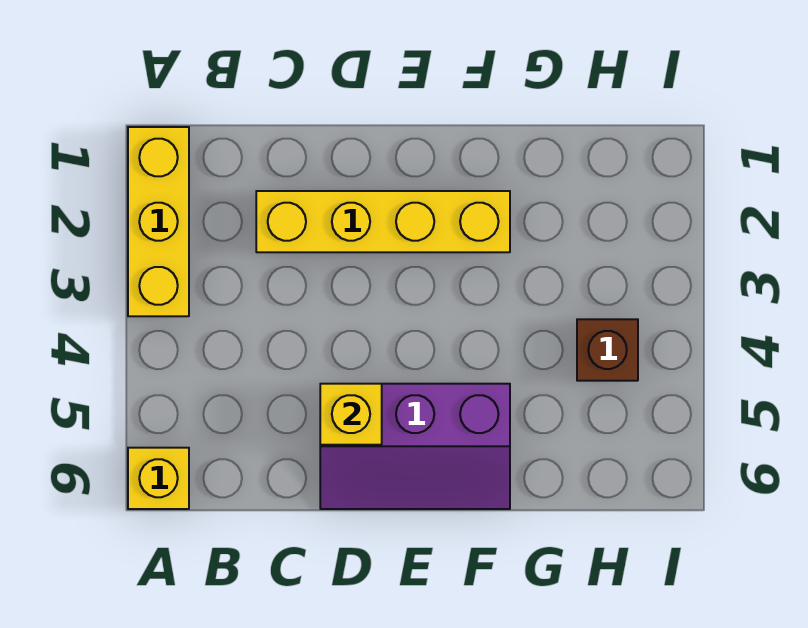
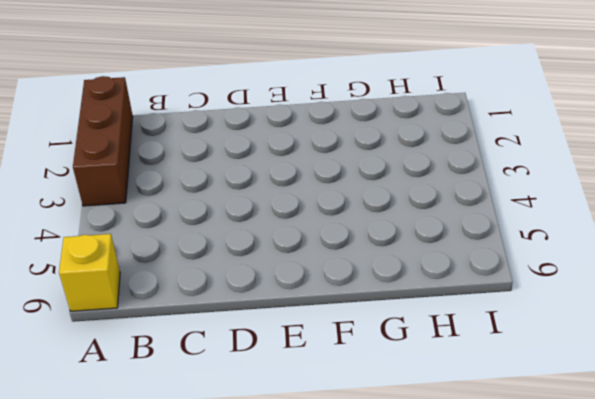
brown 1x3 brick [73,76,133,206] -> yellow 1x3 brick [128,127,189,316]
none -> yellow 1x4 brick [256,191,510,252]
none -> purple 2x3 slope [320,384,510,509]

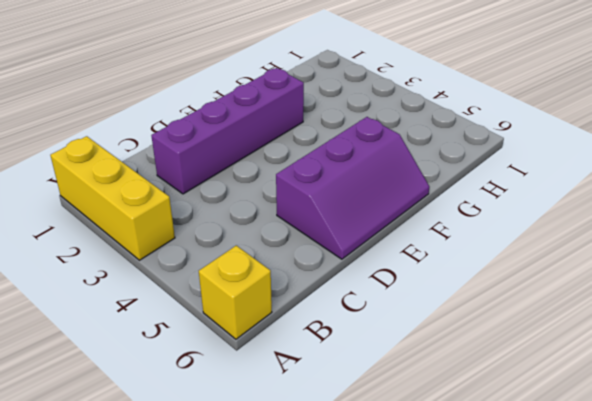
purple 1x4 brick [151,68,304,194] -> yellow 1x4 brick [256,191,510,252]
none -> brown 1x1 brick [577,319,638,381]
none -> yellow 1x1 brick [320,384,382,445]

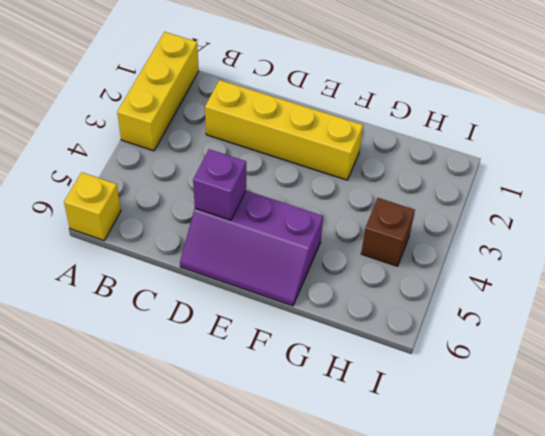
purple 1x1 brick [193,149,246,220] -> yellow 1x1 brick [320,384,382,445]

